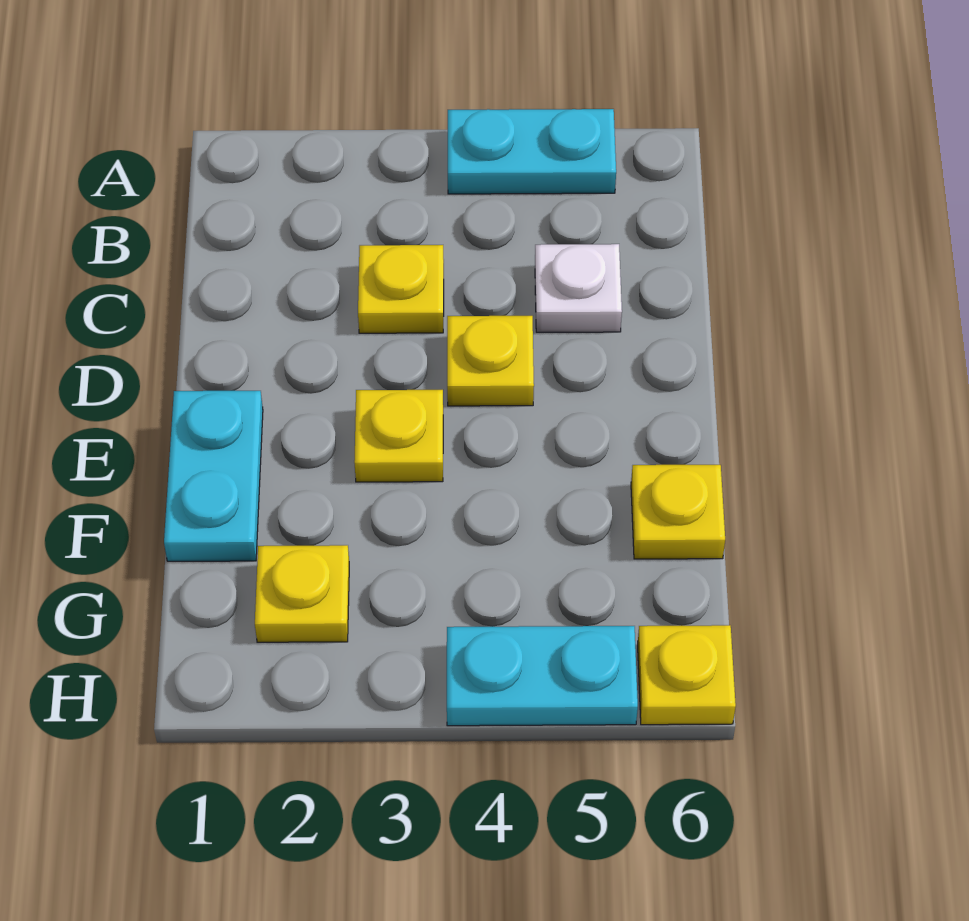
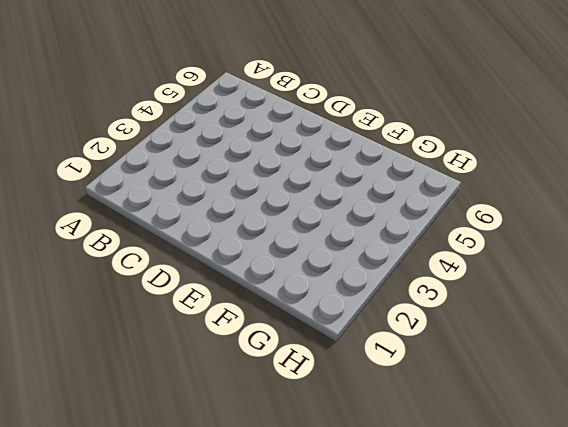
none -> cyan 1x2 plate [448,109,616,194]
none -> yellow 1x1 plate [358,245,444,333]

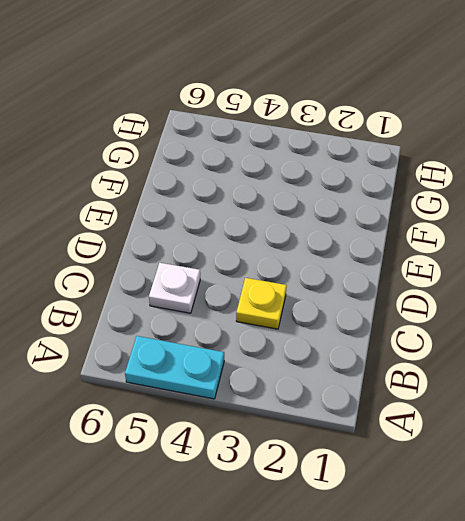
none -> yellow 1x1 plate [447,316,534,406]
none -> cyan 1x2 plate [164,391,263,561]

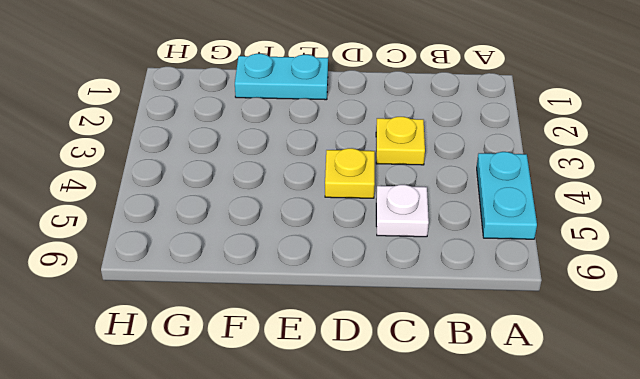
none -> yellow 1x1 plate [354,390,443,482]
none -> yellow 1x1 plate [631,465,725,559]

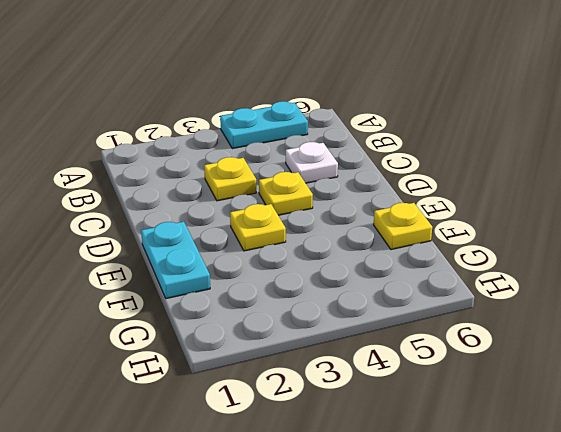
none -> yellow 1x1 plate [255,545,349,642]
none -> cyan 1x2 plate [447,626,638,726]

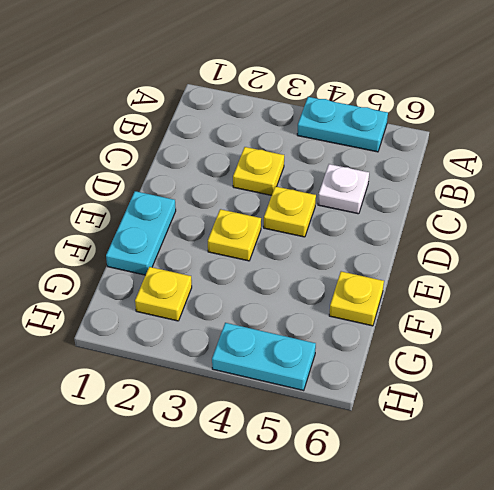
none -> yellow 1x1 plate [638,625,736,725]

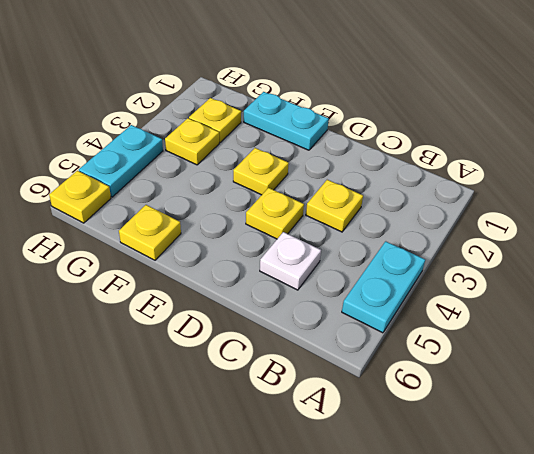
yellow 1x1 plate [165,118,219,165] -> none

